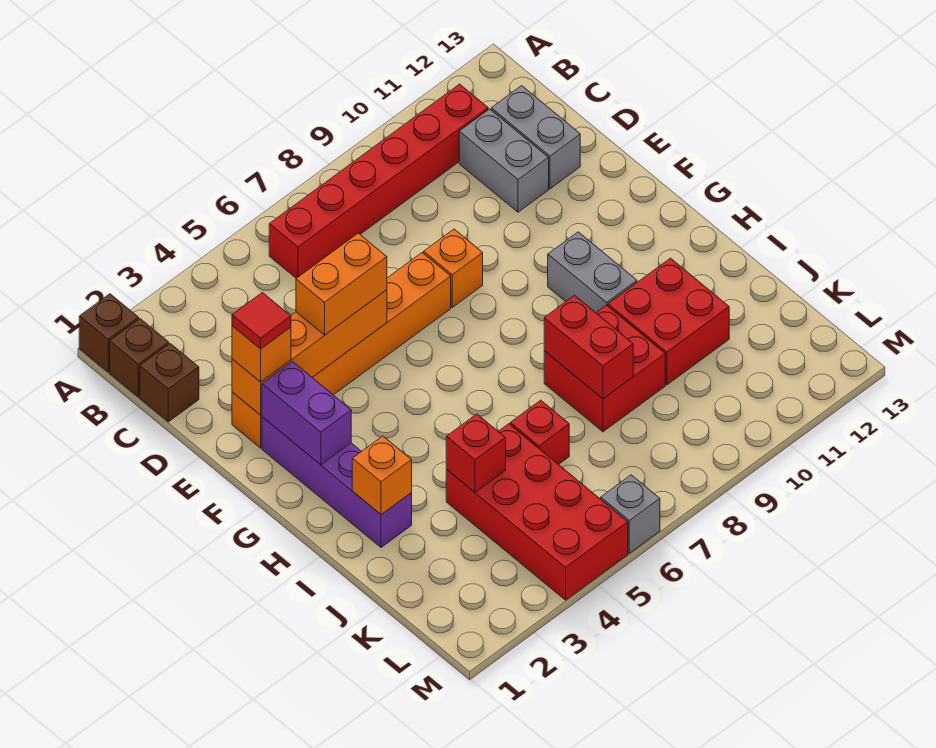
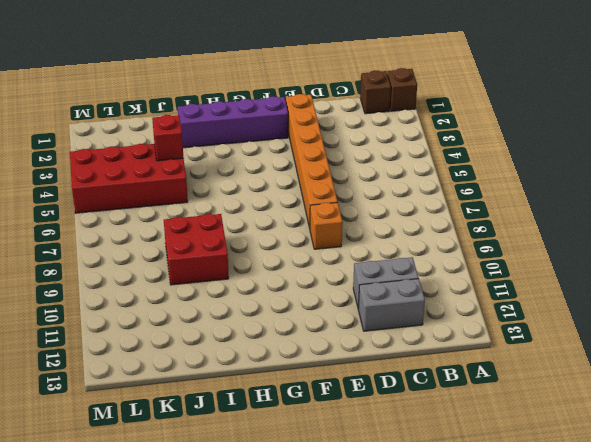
none -> red 1x6 brick [269,84,488,278]
none -> brown 1x1 brick [140,344,199,422]
none -> grey 1x2 brick [548,232,637,313]

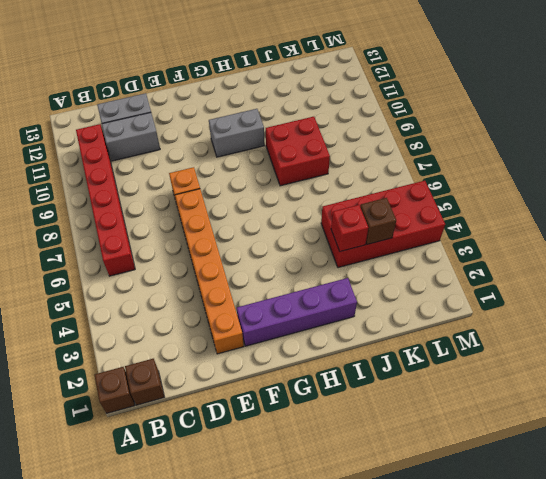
brown 1x1 brick [360,198,396,244] -> brown 1x1 brick moved to [140,344,199,422]
none -> red 2x2 brick [608,258,729,385]
none -> red 1x1 brick [510,400,569,465]
none -> grey 1x1 brick [601,475,660,553]

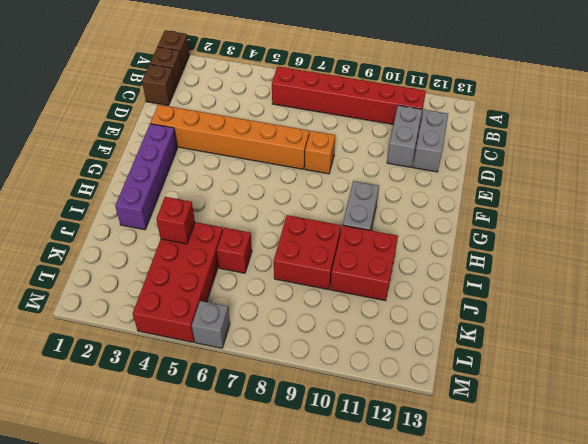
none -> orange 1x4 brick [232,290,387,415]
none -> purple 1x2 brick [262,362,351,465]
none -> orange 1x1 brick [352,436,412,514]

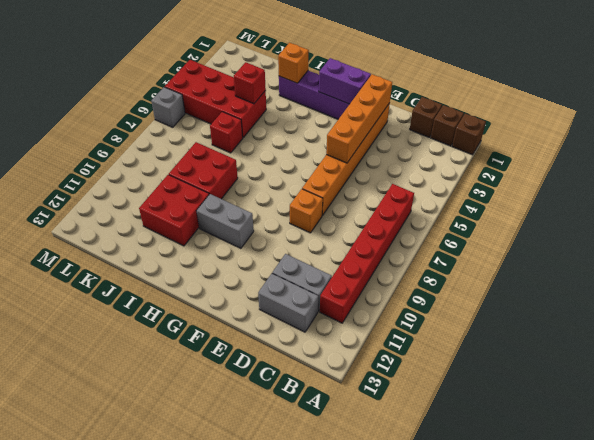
none -> red 1x2 brick [544,295,633,399]
none -> orange 1x1 brick [232,326,291,382]
none -> orange 1x2 brick [296,233,387,335]

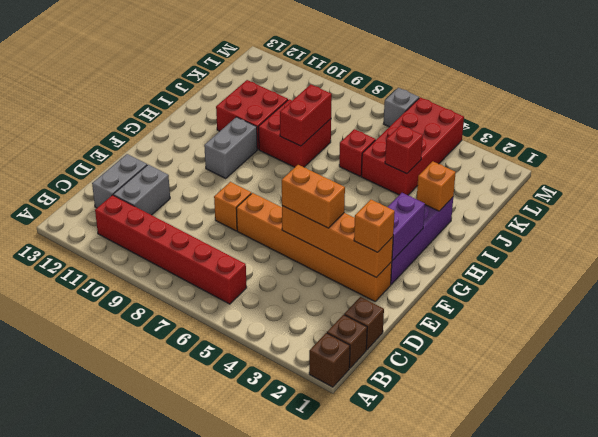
none -> red 1x1 tile [232,292,291,349]

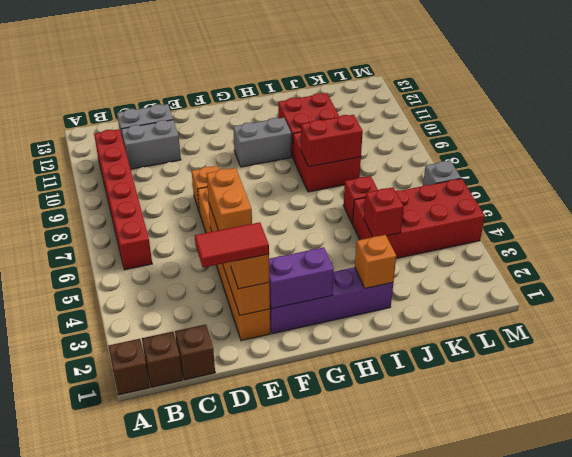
red 1x2 tile [195,222,269,268] -> red 1x1 tile [232,292,291,349]

